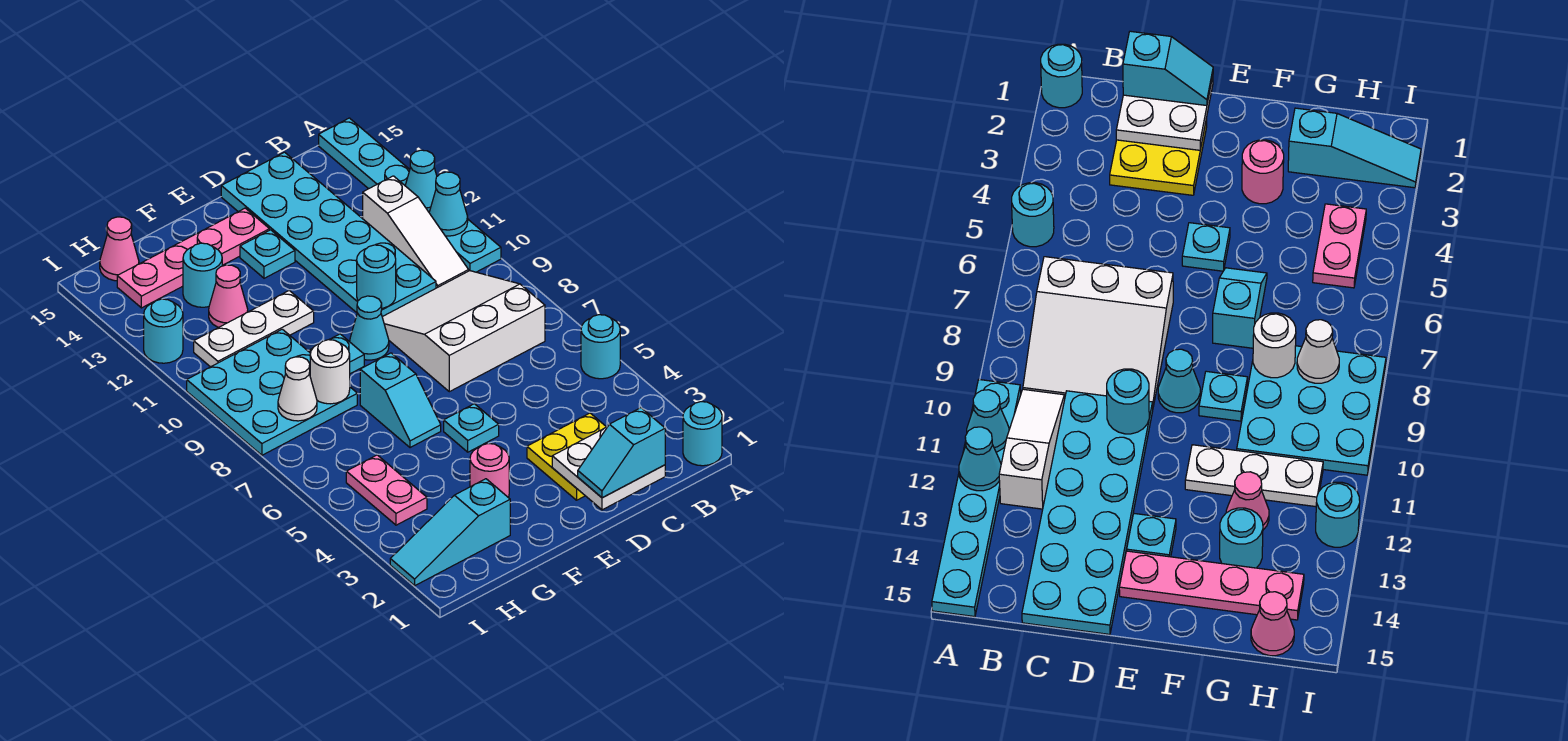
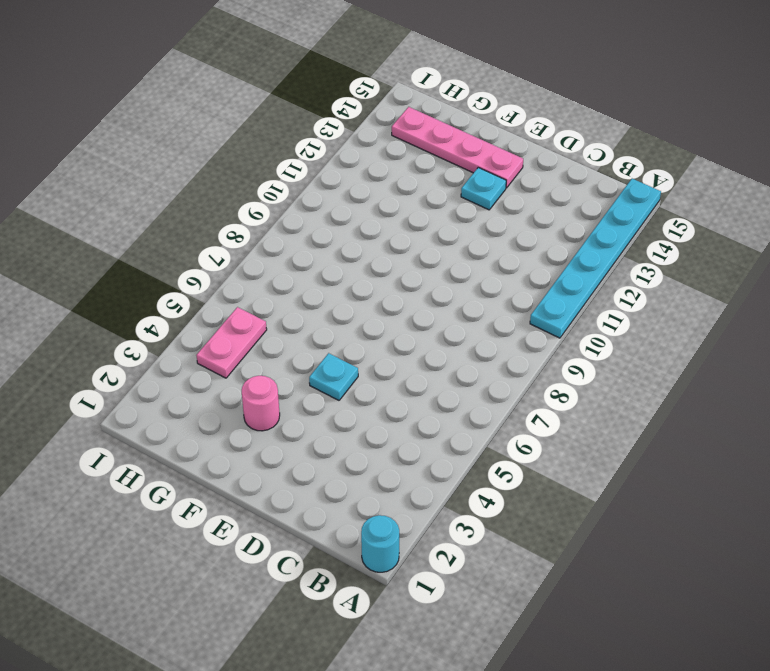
none -> cyan 1x1 round brick [581,315,620,379]
none -> white 3x3 slope [382,271,545,392]
none -> white 1x3 slope [363,176,469,288]

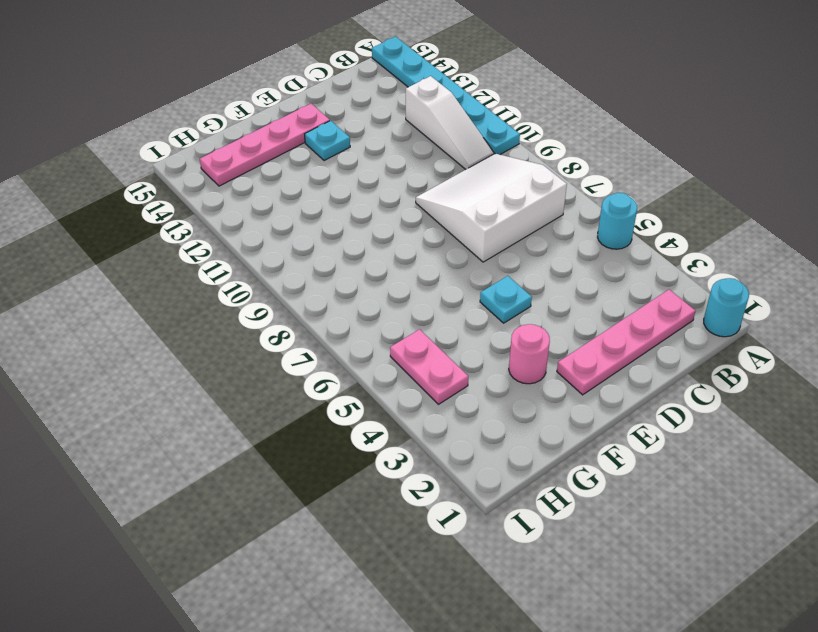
pink 1x4 plate [557,290,695,395] -> yellow 2x2 plate [527,413,606,500]
none -> cyan 2x6 plate [221,152,436,317]
none -> cyan 1x1 cone [350,296,389,360]
none -> cyan 1x2 slope [360,353,441,448]

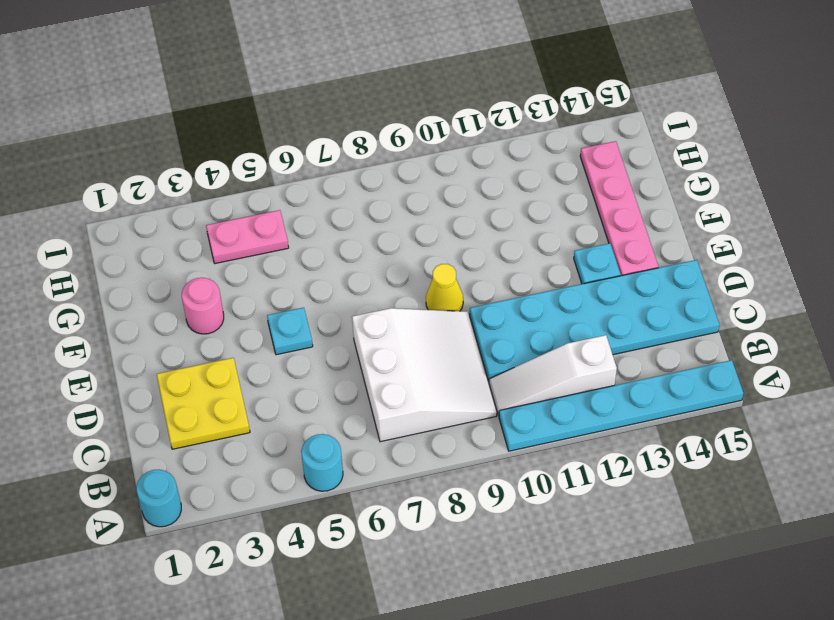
yellow 1x1 cone [426,264,463,311] -> cyan 1x1 cone [350,296,389,360]
none -> cyan 1x2 slope [360,353,441,448]
none -> cyan 1x1 plate [309,334,364,374]
none -> white 1x3 plate [194,291,314,367]

